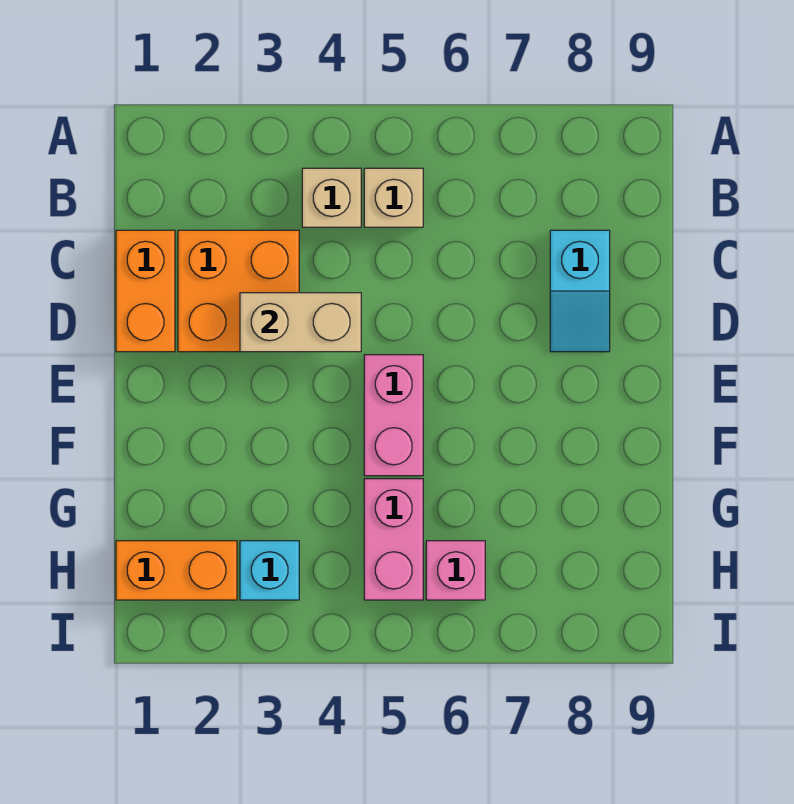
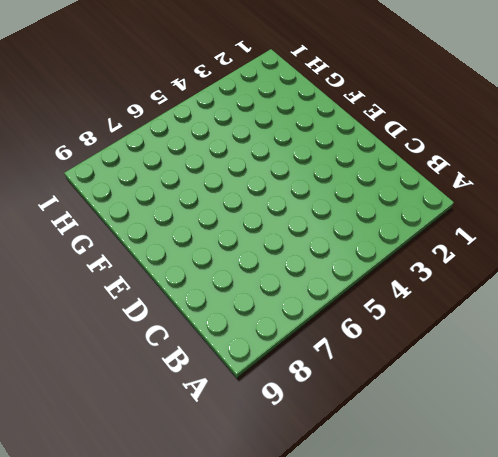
none -> tan 1x1 brick [302,168,361,227]
none -> tan 1x1 brick [364,168,423,227]

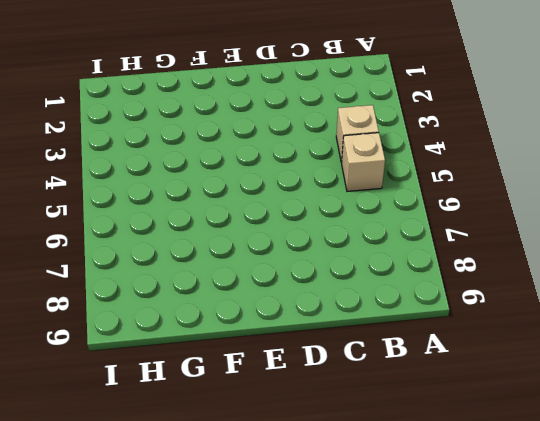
none -> orange 1x2 brick [116,230,175,352]
none -> orange 2x2 brick [178,230,299,352]

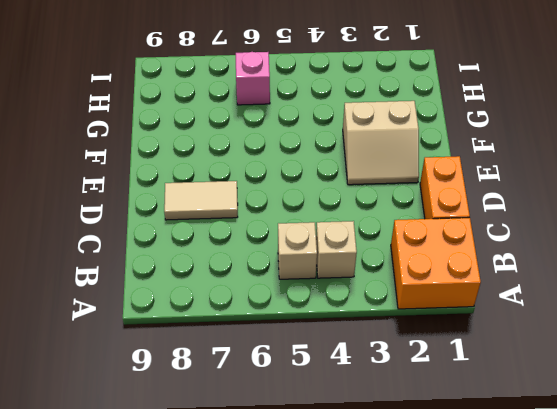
orange 2x2 brick [391,218,481,309] -> orange 2x2 brick moved to [178,230,299,352]
tan 1x2 tile [164,181,238,220] -> cyan 1x2 slope [550,230,610,352]
tan 2x2 slope [343,101,419,185] -> none
none -> pink 1x2 brick [364,355,423,476]
none -> pink 1x2 brick [364,479,423,600]

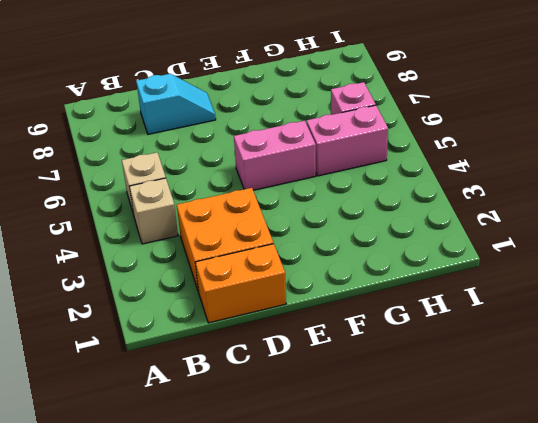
none -> orange 1x2 brick [116,541,237,600]
none -> cyan 1x1 brick [240,541,299,600]

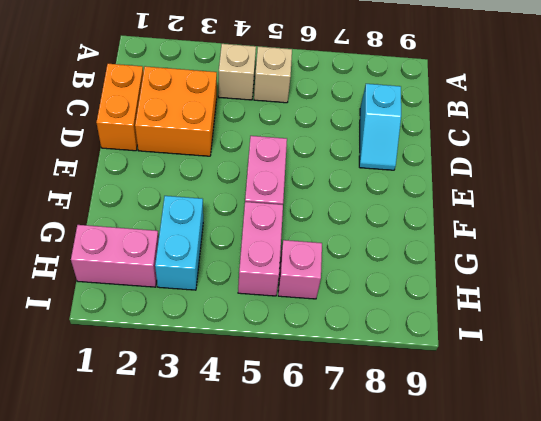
cyan 1x2 brick [155,196,203,290] -> cyan 1x1 brick [240,541,299,600]
pink 1x2 brick [71,225,159,287] -> orange 1x2 brick [116,541,237,600]
none -> tan 1x2 brick [240,293,361,352]

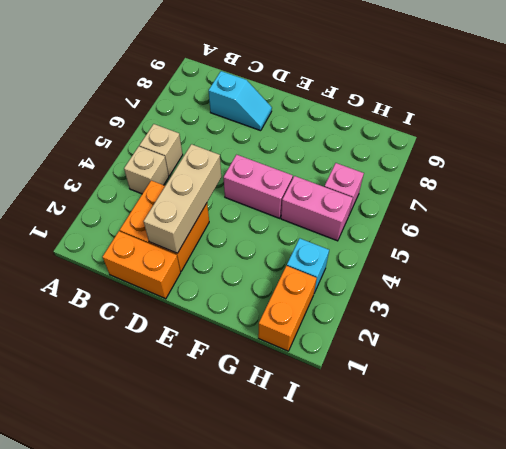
tan 1x3 brick [144,144,221,253] -> tan 1x2 brick [240,293,361,352]

